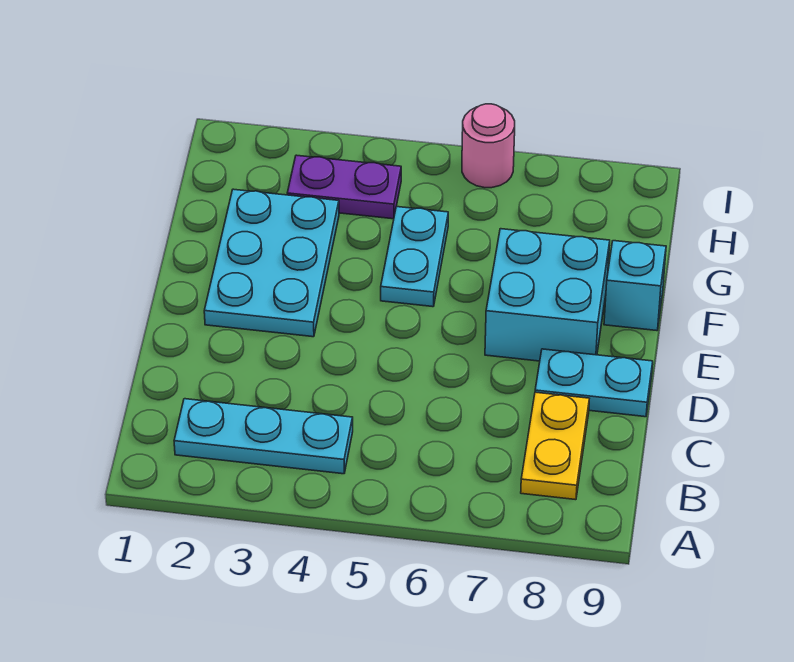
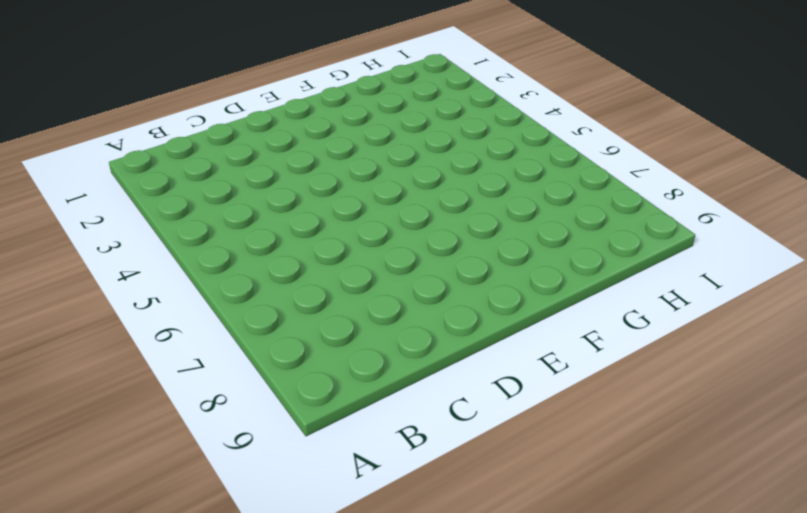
none -> cyan 1x3 plate [174,399,353,474]
none -> yellow 1x2 plate [521,392,589,500]

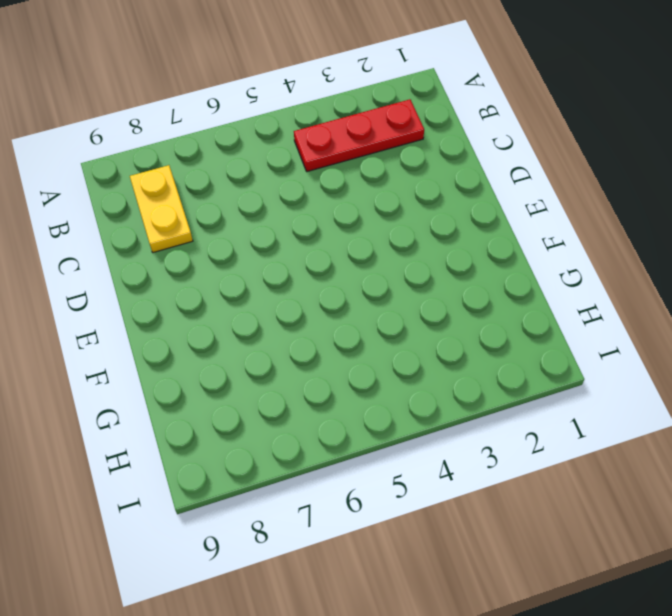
red 1x3 plate [294,99,424,172] -> cyan 1x3 plate [174,399,353,474]
none -> cyan 1x2 plate [535,349,653,417]
none -> cyan 2x3 plate [204,189,339,337]

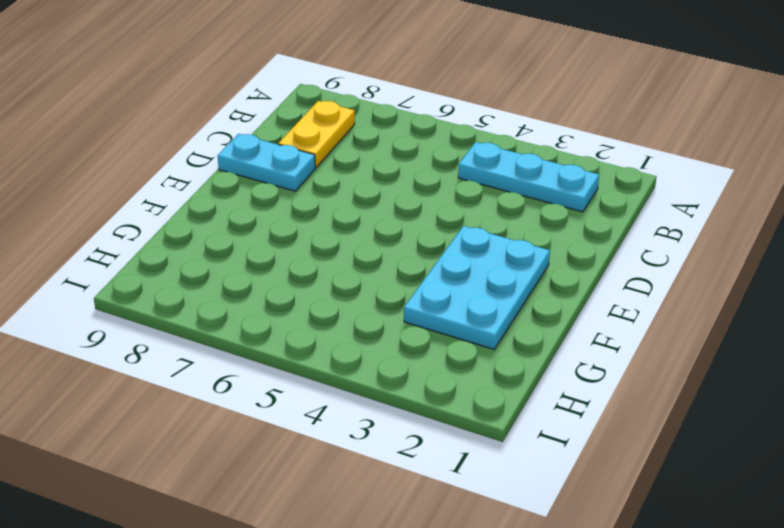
none -> cyan 2x2 brick [485,229,610,361]
none -> cyan 1x2 plate [381,207,448,307]

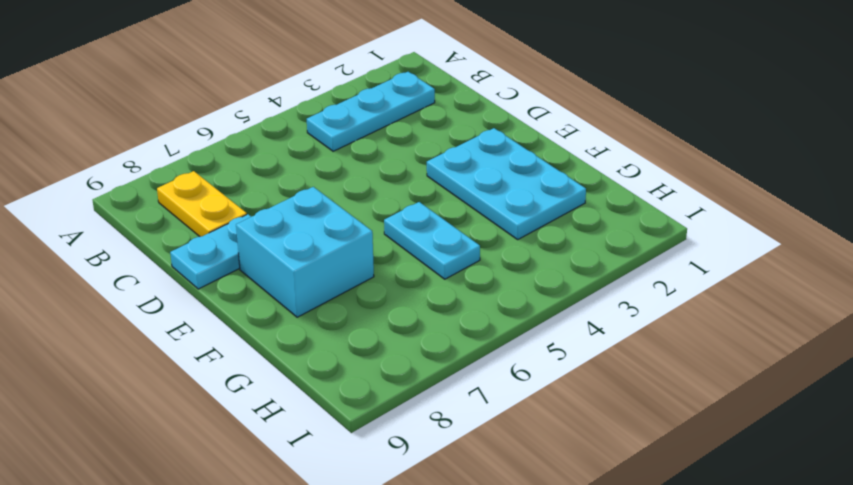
none -> cyan 1x1 brick [604,241,666,331]
none -> purple 1x2 plate [287,155,401,219]

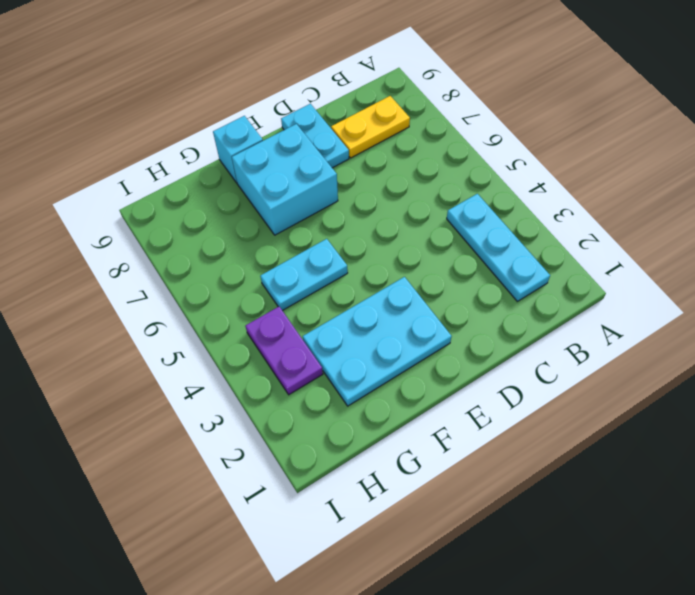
none -> pink 1x1 round brick [462,104,515,188]

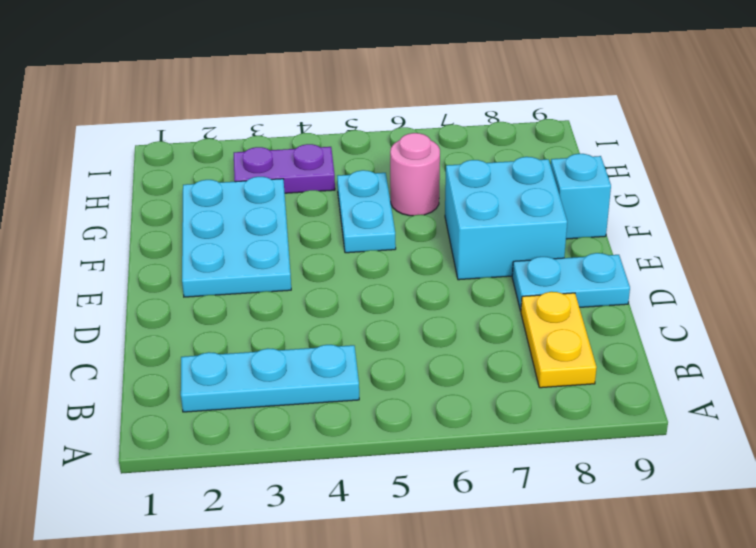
pink 1x1 round brick [390,133,440,216] -> pink 1x1 round brick moved to [462,104,515,188]

